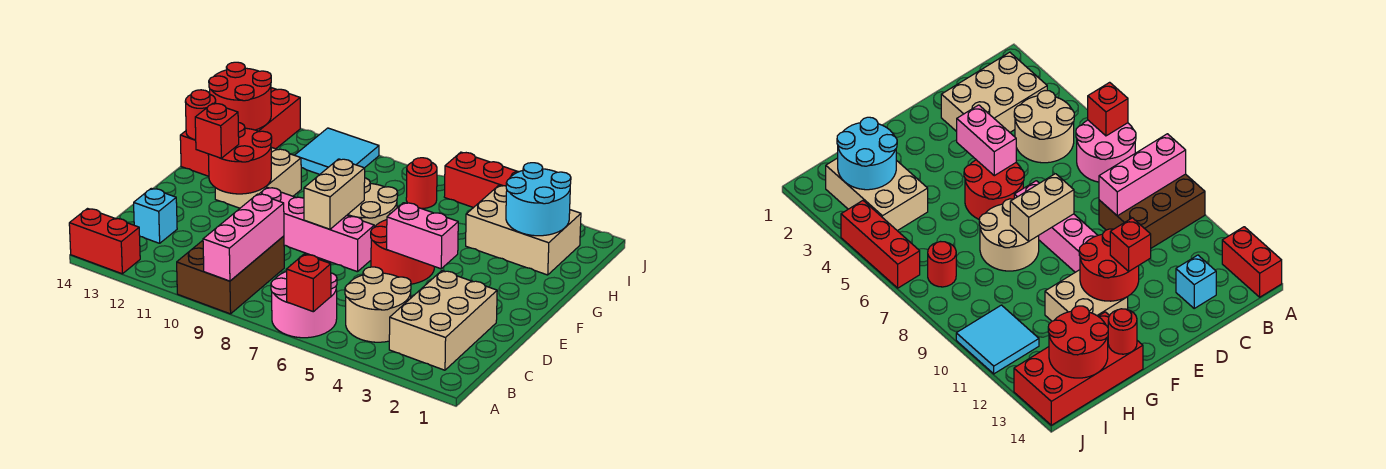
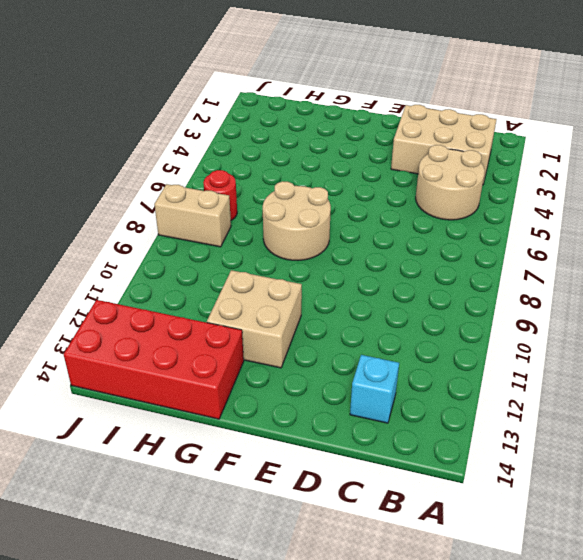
tan 1x2 brick [154,184,231,247] -> tan 1x2 brick moved to [304,159,365,229]
none -> pink 2x2 round brick [271,272,337,338]
none -> brown 2x3 brick [177,236,284,314]
none -> red 1x2 brick [69,209,140,274]

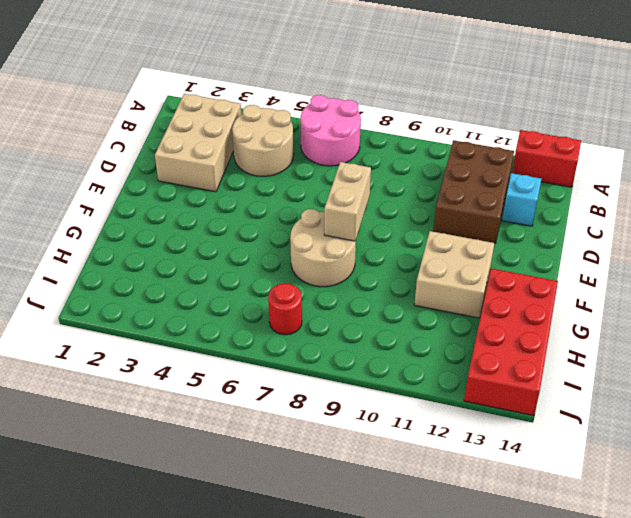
brown 2x3 brick [433,140,514,244] -> brown 2x3 brick moved to [177,236,284,314]
none -> red 2x2 round brick [371,213,434,284]
none -> pink 1x4 brick [259,187,374,272]
none -> tan 2x3 brick [466,185,581,275]

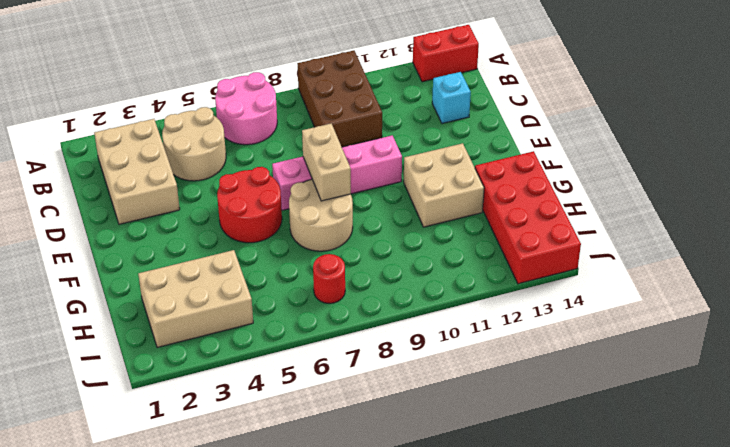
none -> cyan 2x2 tile [295,128,379,175]
none -> red 1x3 brick [444,152,520,208]
none -> red 1x1 brick [286,254,331,312]

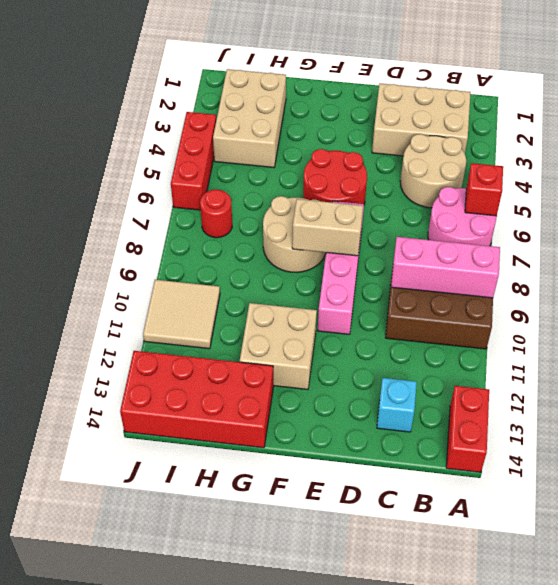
tan 2x2 tile [143,280,220,349] -> cyan 2x2 tile [295,128,379,175]
none -> pink 1x2 brick [387,203,458,269]
none -> red 2x2 round brick [208,123,272,194]
none -> red 1x1 round brick [185,90,216,140]

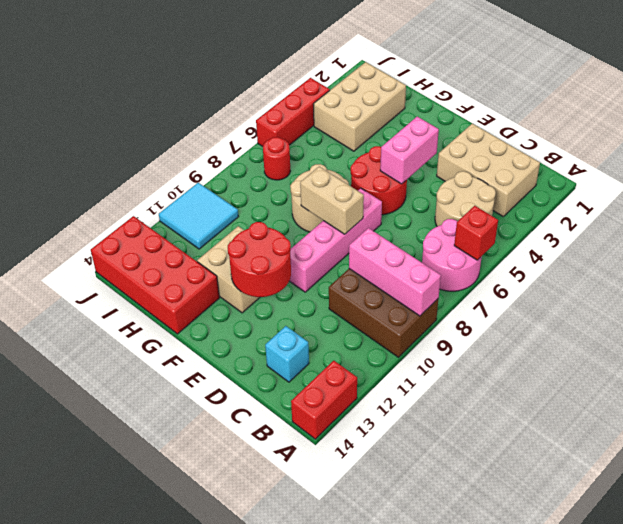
none -> red 1x1 round brick [185,90,216,140]
none -> cyan 2x2 round brick [506,163,571,236]
none -> red 2x2 round brick [209,62,271,130]

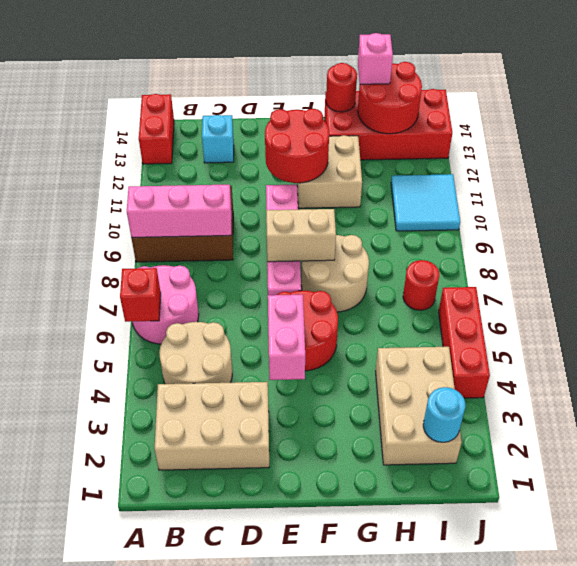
pink 1x1 brick [358,33,393,84] -> none
cyan 1x1 round brick [423,387,465,442] -> cyan 2x2 round brick [506,163,571,236]
none -> red 1x1 brick [195,103,239,158]

